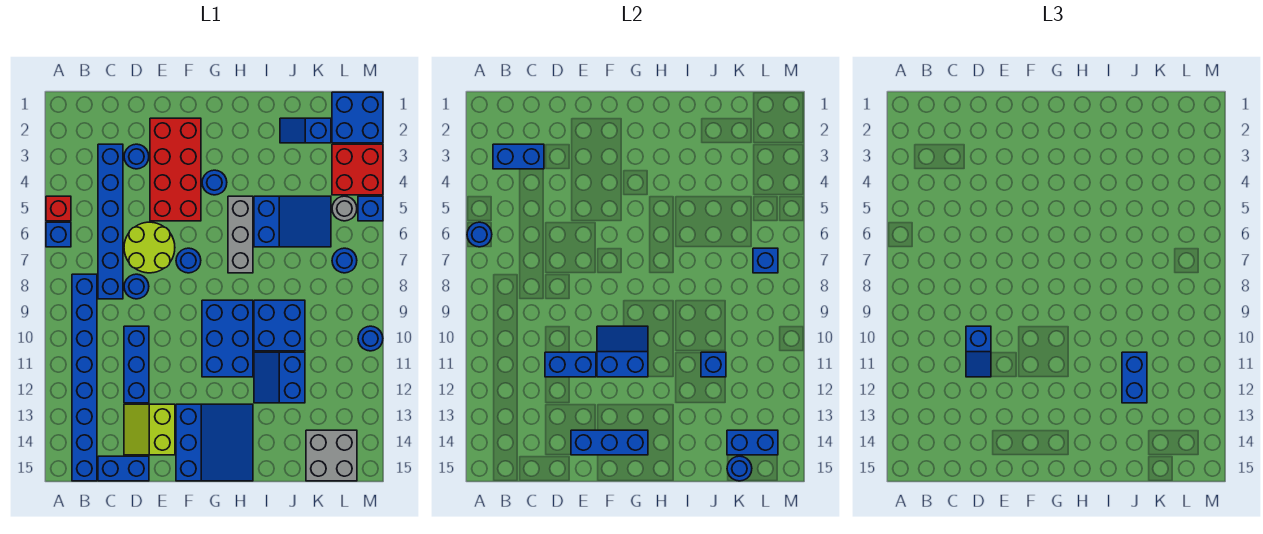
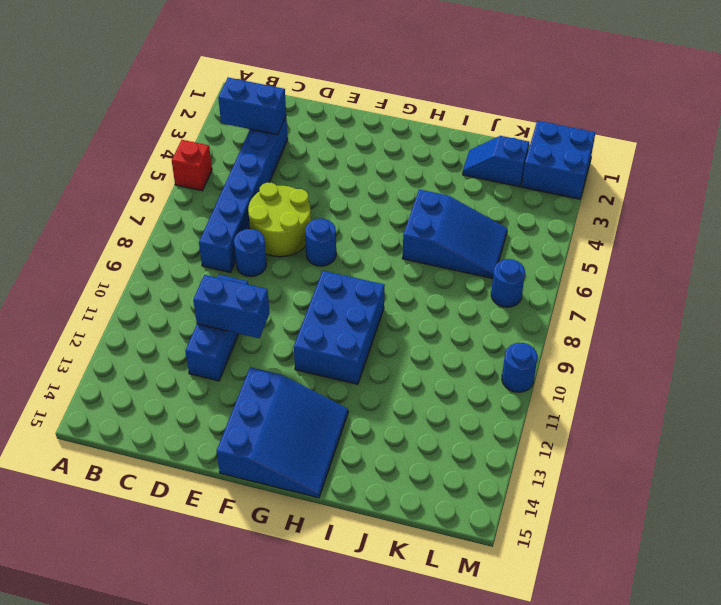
none -> blue 1x1 brick [46,222,71,247]
none -> blue 1x8 brick [72,274,97,481]
none -> blue 1x2 brick [98,456,149,481]
none -> blue 1x1 round brick [124,144,149,169]

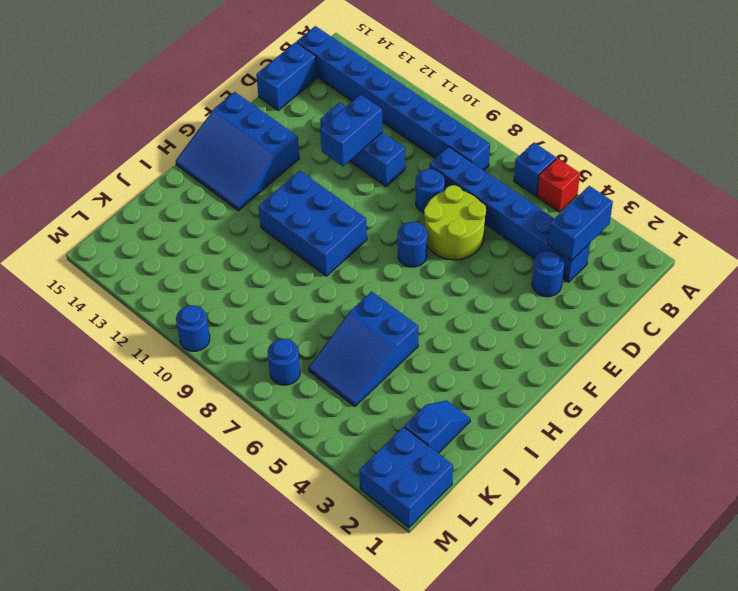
none -> lime 2x2 slope [124,404,175,455]
none -> red 2x4 brick [150,118,201,221]
none -> blue 1x1 round brick [202,170,227,195]
none -> grey 1x3 brick [228,196,253,273]

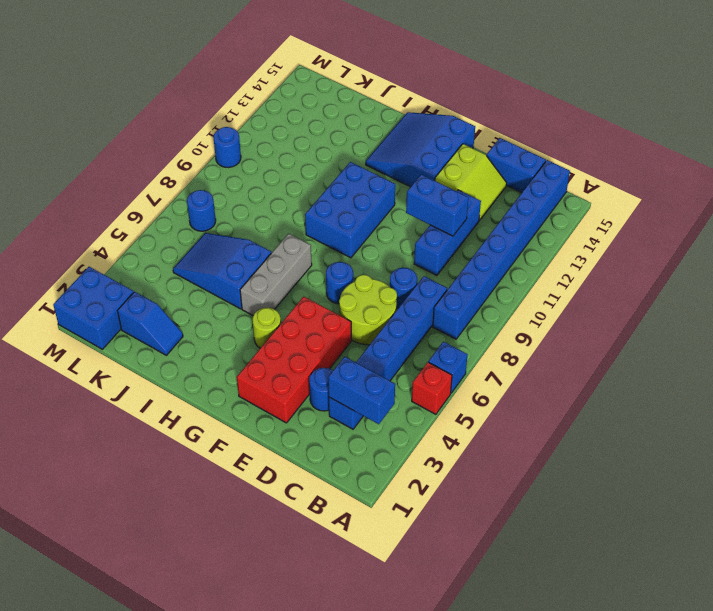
lime 1x1 round brick [253,308,281,348] -> blue 1x1 round brick [202,170,227,195]
none -> blue 2x2 brick [254,300,305,351]
none -> blue 2x2 slope [254,352,305,403]
none -> grey 2x2 brick [306,430,357,481]
none -> red 2x2 brick [332,144,383,195]

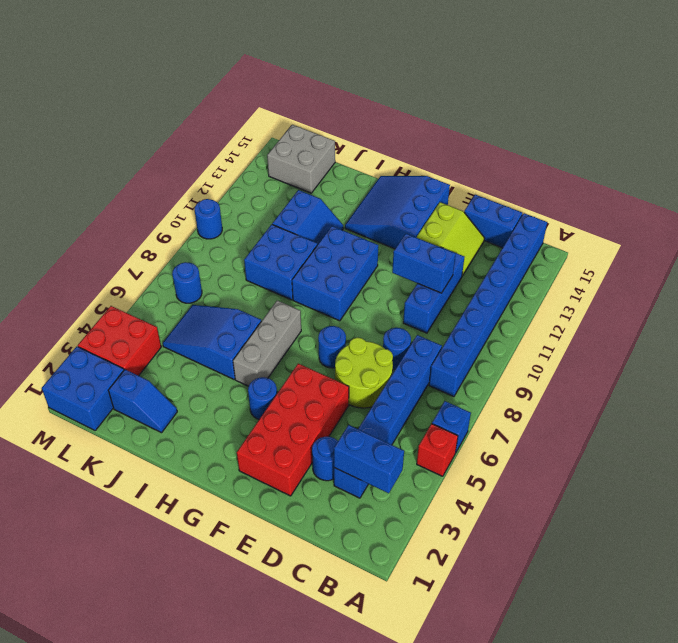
none -> grey 1x1 round brick [332,196,357,221]
none -> blue 1x1 brick [358,196,383,221]
none -> blue 1x1 round brick [467,222,492,247]
none -> blue 1x3 brick [571,430,648,455]

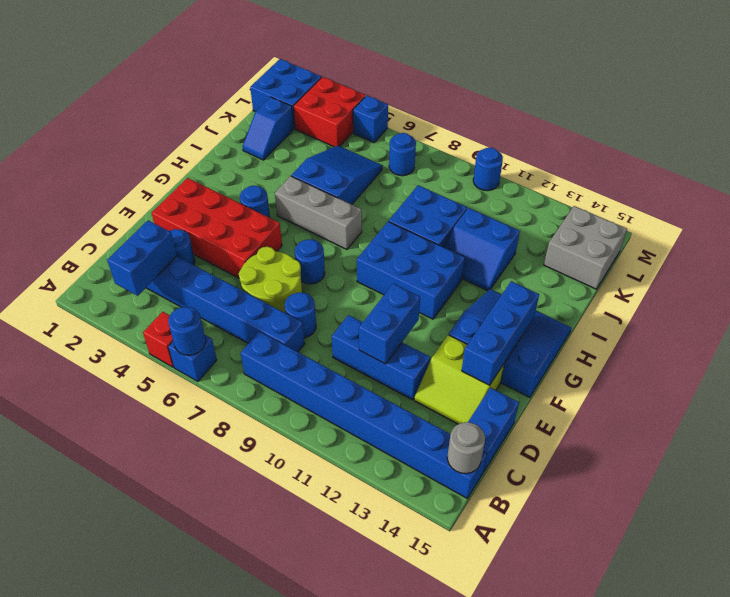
grey 1x1 round brick [447,422,485,474] -> grey 1x1 round brick moved to [332,196,357,221]
none -> blue 2x2 slope [597,326,648,377]
none -> blue 1x1 brick [701,352,726,377]
none -> blue 1x2 brick [727,430,778,455]
none -> blue 1x1 round brick [727,456,752,481]

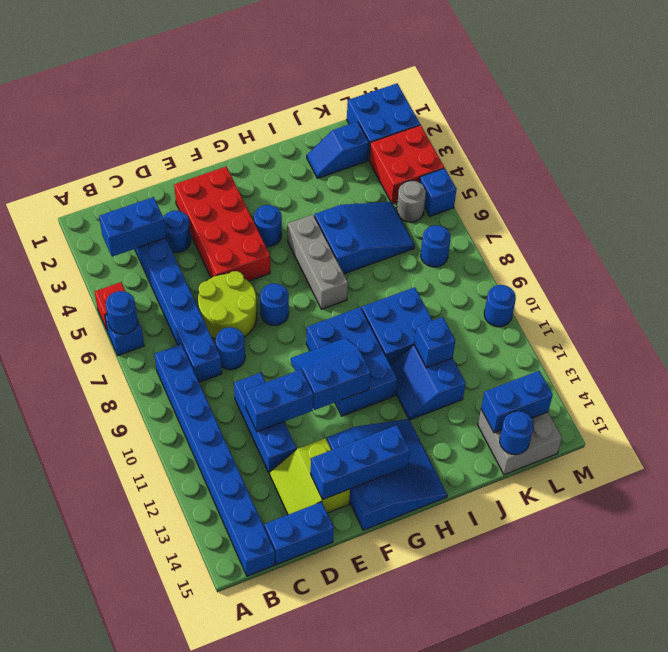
none -> blue 1x1 brick [753,248,778,273]
none -> blue 1x2 slope [966,326,991,377]
none -> blue 1x2 brick [1122,352,1147,403]

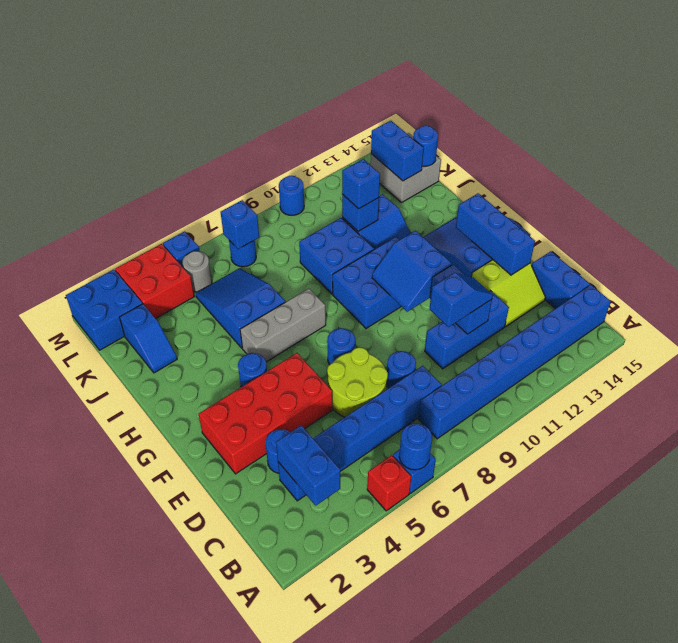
blue 1x1 brick [342,159,380,209] -> blue 1x2 brick [1122,352,1147,403]

